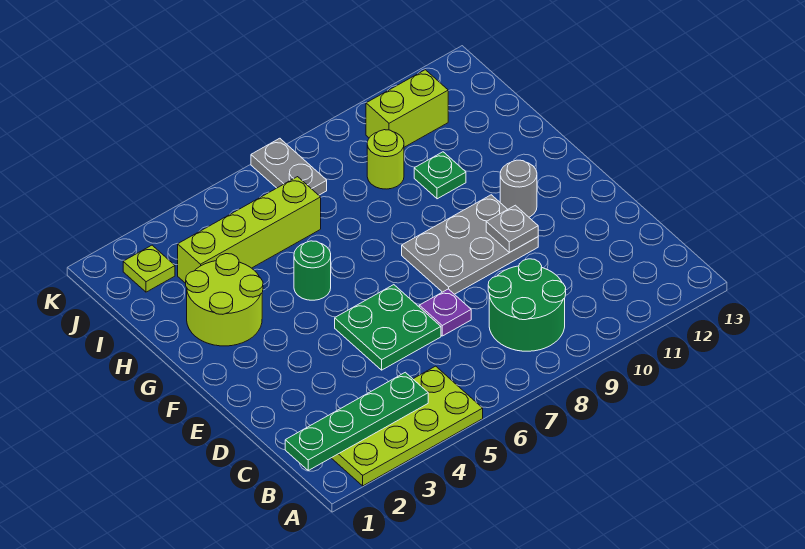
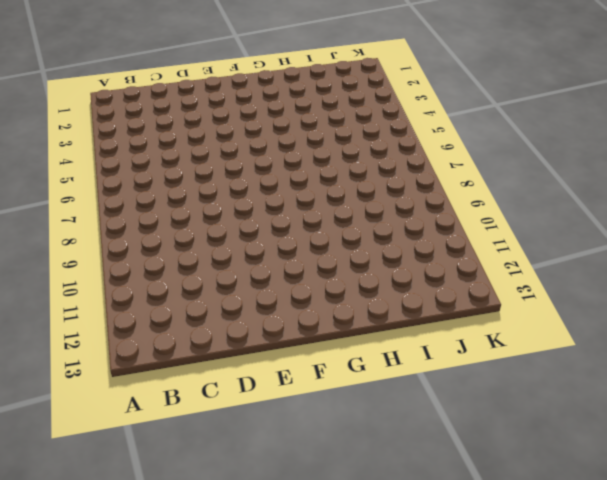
none -> lime 2x4 plate [332,366,483,486]
none -> green 2x2 round brick [488,259,566,351]
none -> green 2x2 plate [335,285,441,370]

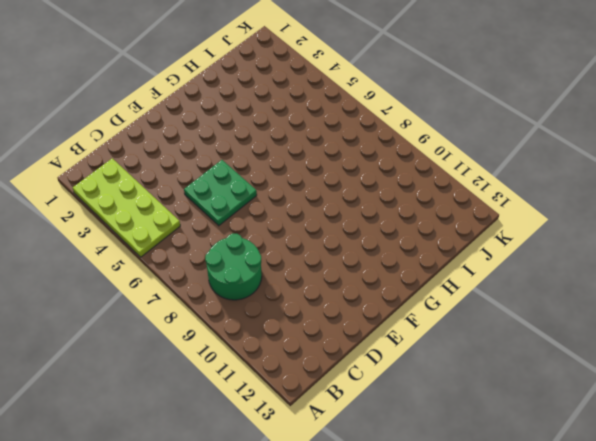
none -> purple 1x1 plate [419,289,471,336]
none -> grey 2x3 plate [402,195,538,294]
none -> grey 1x1 round brick [500,160,537,217]

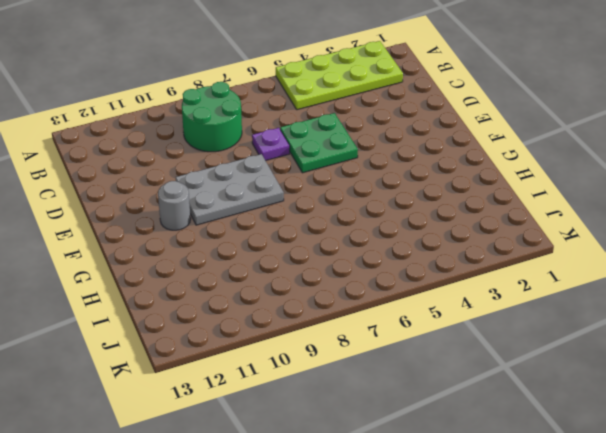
none -> lime 2x2 round brick [186,254,263,346]
none -> green 1x1 round brick [294,241,331,300]
none -> green 1x1 plate [414,152,466,199]

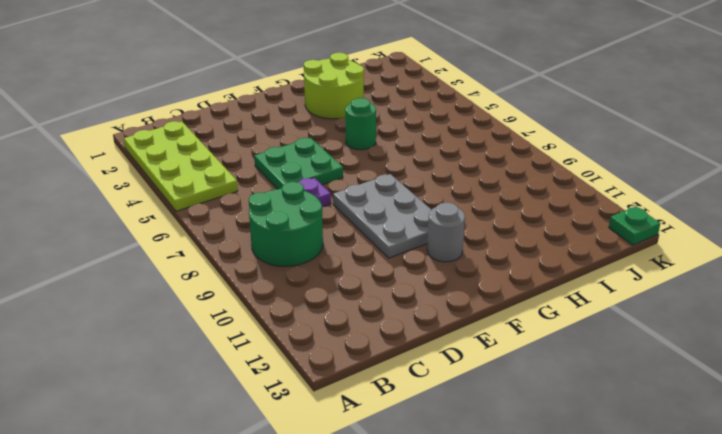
green 1x1 plate [609,206,660,245] -> green 1x1 plate moved to [414,152,466,199]
none -> lime 1x4 brick [178,177,321,283]
none -> lime 1x1 round brick [367,130,404,189]
none -> lime 1x1 plate [123,245,175,292]

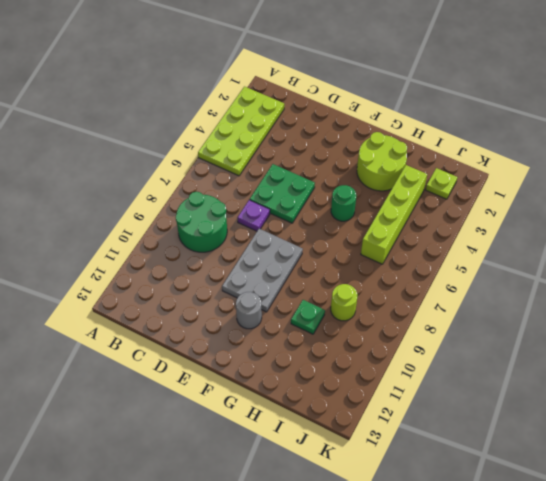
none -> grey 1x2 plate [251,138,327,195]
none -> lime 1x2 brick [366,70,448,147]
none -> green 1x4 plate [285,372,428,470]

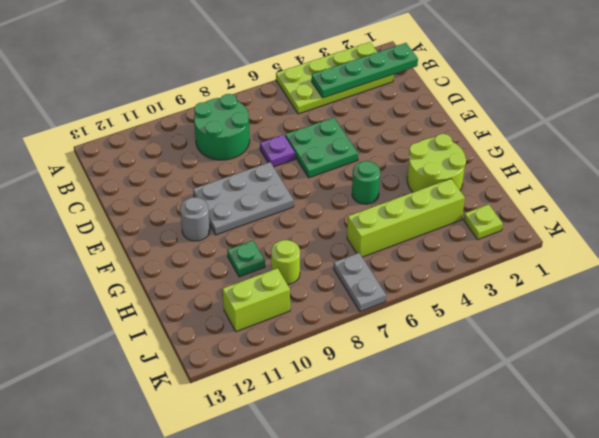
none -> grey 1x1 plate [486,205,538,252]

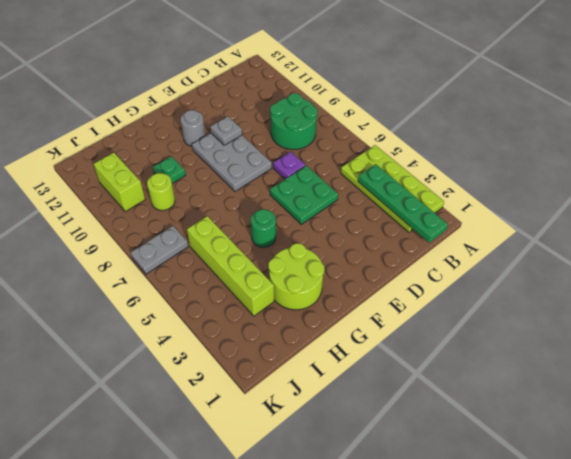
none -> lime 1x1 plate [123,245,175,292]

